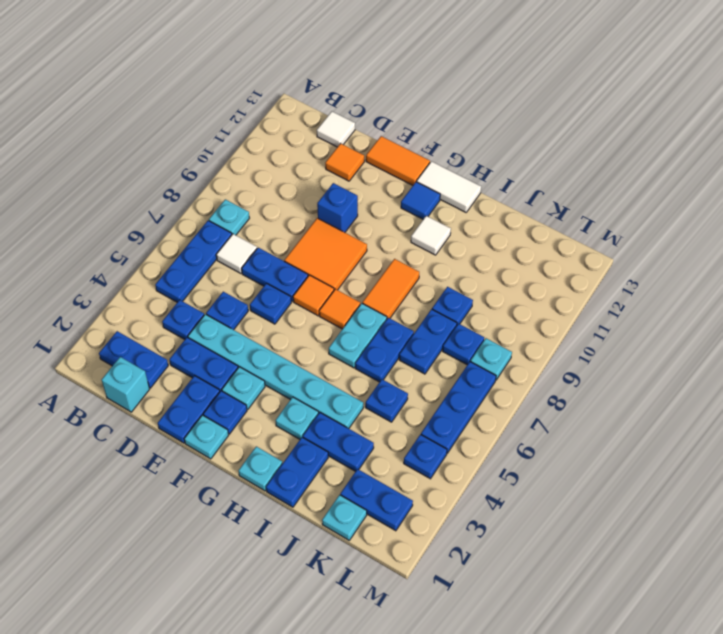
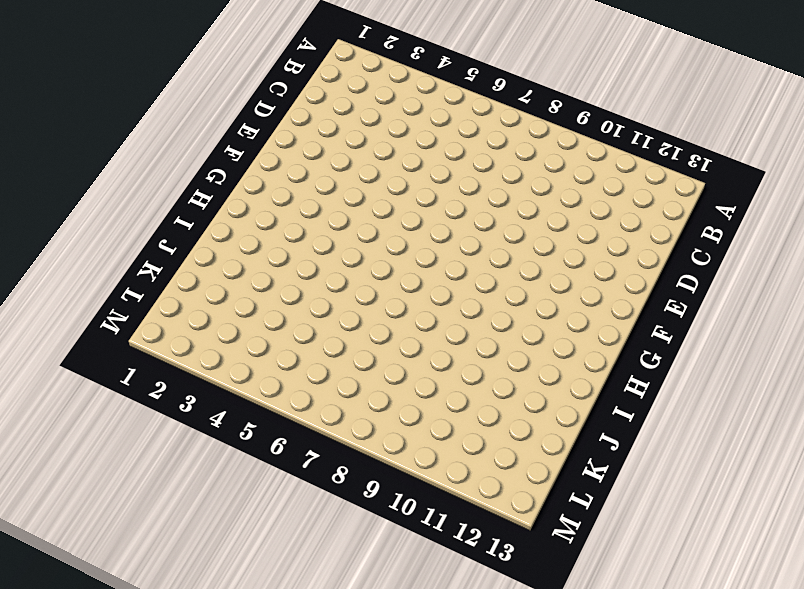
none -> blue 1x2 plate [99,331,168,388]
none -> blue 1x3 plate [155,221,232,302]
none -> cyan 1x1 plate [209,199,249,235]
none -> cyan 1x1 brick [102,357,150,412]

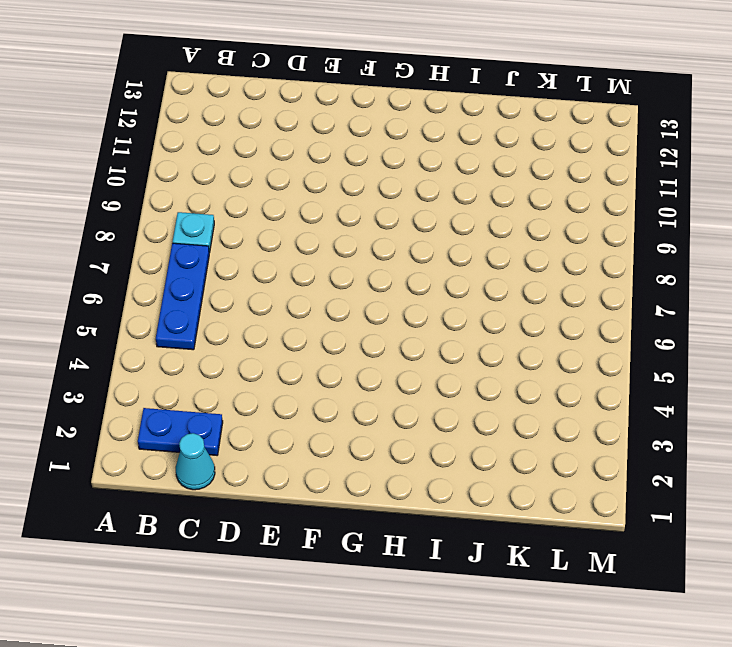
cyan 1x1 cone [176,433,215,490] -> cyan 1x1 brick [102,357,150,412]
none -> blue 1x1 plate [162,300,204,339]
none -> white 1x1 tile [216,234,257,273]
none -> white 1x1 tile [317,112,355,147]
none -> blue 1x2 plate [169,337,238,391]

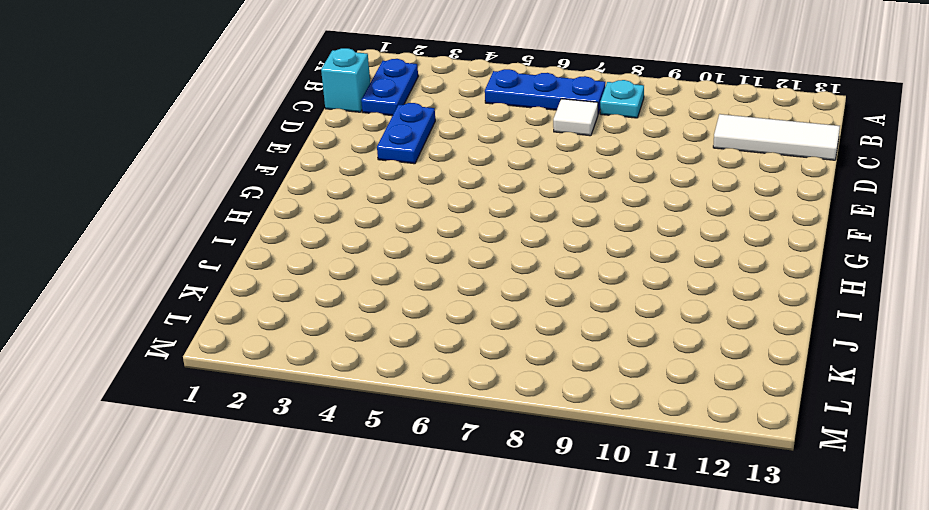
white 1x3 tile [713,114,840,160] -> white 1x1 tile [317,112,355,147]
none -> blue 1x1 plate [162,300,204,339]
none -> cyan 1x6 plate [188,314,363,428]
none -> blue 1x1 plate [206,292,248,330]
none -> blue 1x2 plate [242,248,308,301]

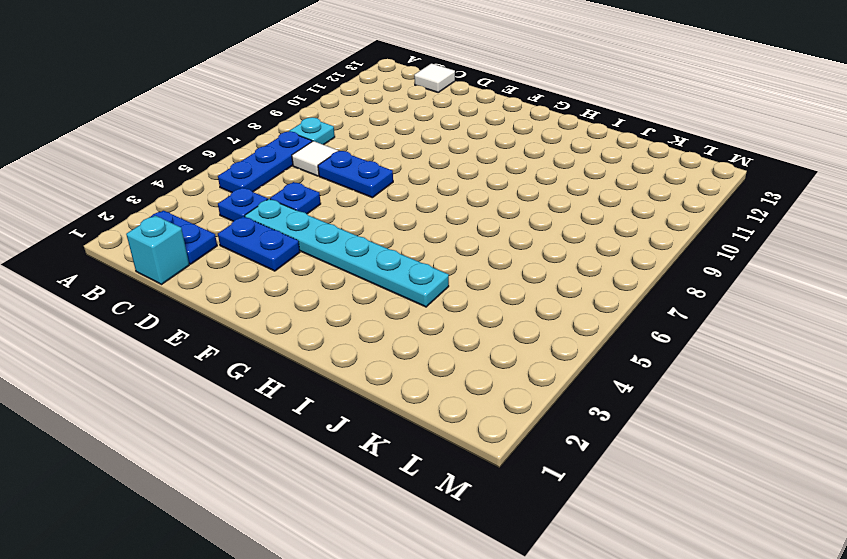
none -> orange 1x1 tile [325,143,364,181]
none -> blue 1x2 plate [158,376,220,443]
none -> blue 1x1 plate [250,283,291,324]
none -> orange 2x2 tile [284,218,367,290]

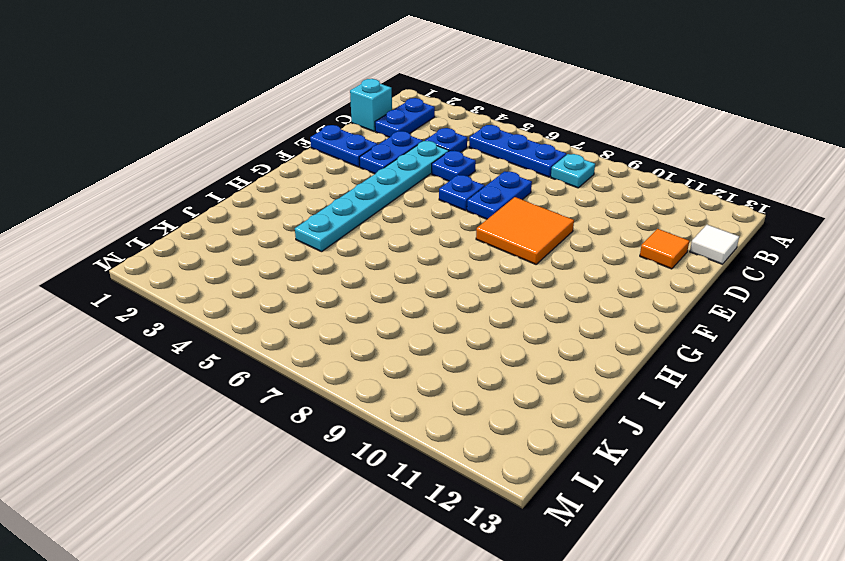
none -> white 1x1 tile [216,234,257,273]
none -> blue 1x1 brick [317,183,358,232]
none -> orange 1x2 tile [366,136,430,185]
none -> cyan 1x1 plate [184,415,229,459]

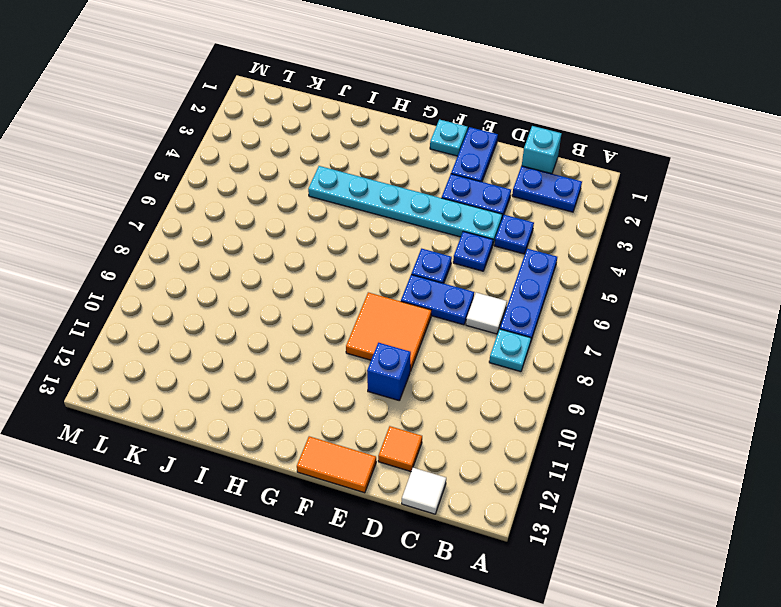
none -> blue 1x1 plate [203,391,247,434]
none -> cyan 1x1 plate [222,367,265,409]
none -> orange 1x1 tile [293,275,334,316]
none -> orange 1x1 tile [319,289,360,329]

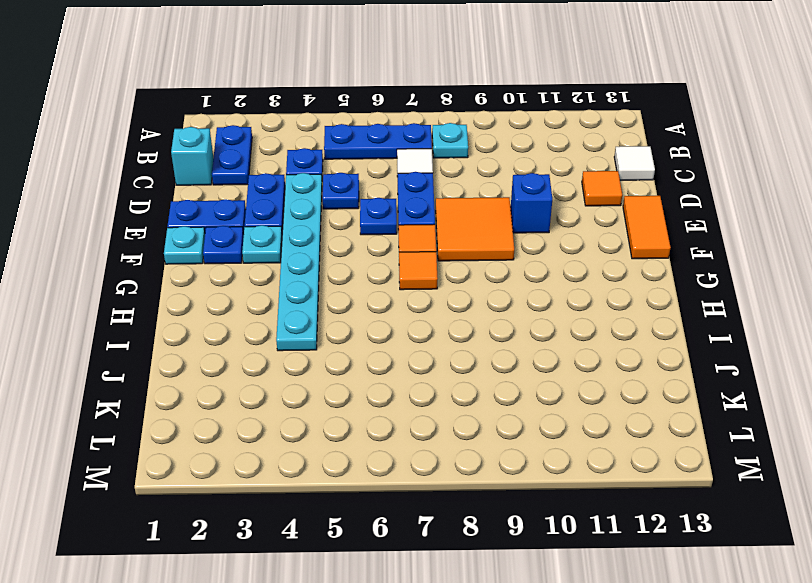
none -> blue 1x1 tile [401,182,440,219]
none -> white 1x2 tile [417,161,481,212]
none -> cyan 1x1 plate [239,446,283,491]
none -> cyan 1x1 plate [275,397,319,439]

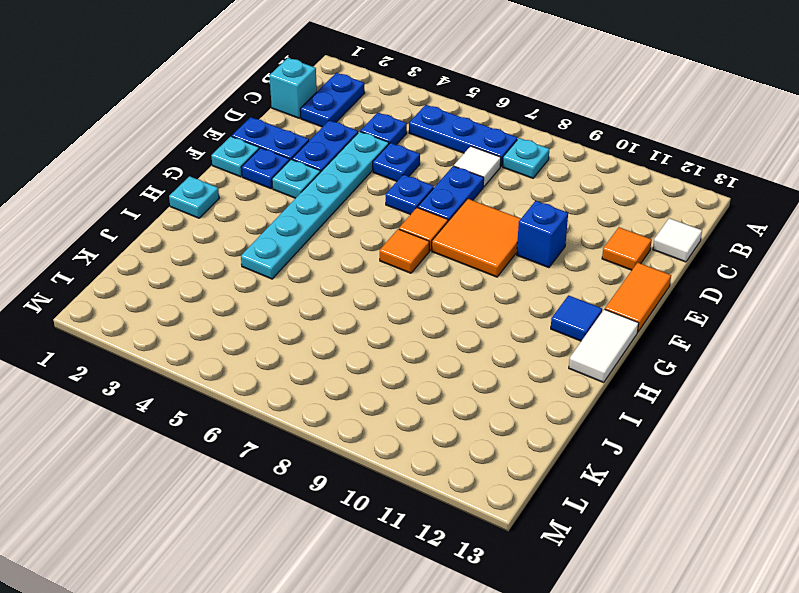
none -> cyan 1x1 plate [275,397,319,439]
none -> cyan 1x2 plate [329,303,387,368]
none -> orange 1x2 tile [362,259,419,318]
none -> white 1x1 tile [411,216,451,255]

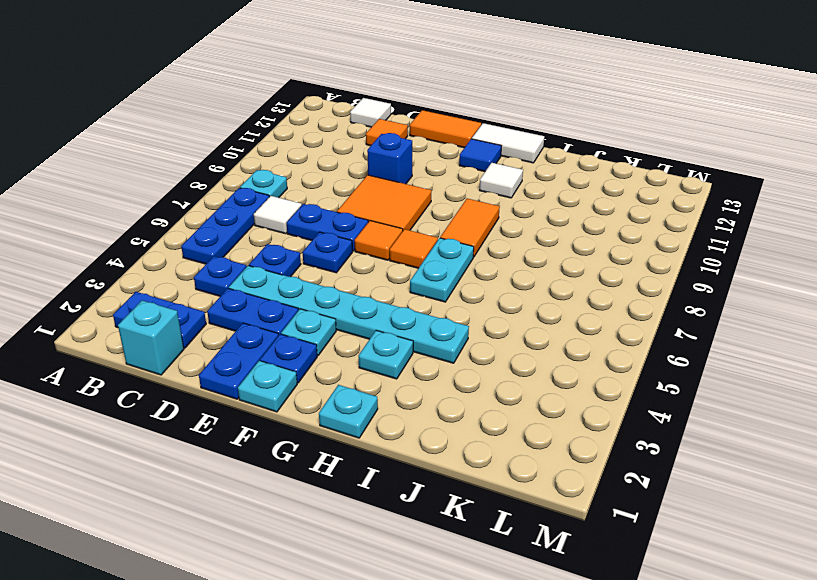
none -> blue 1x2 plate [266,437,328,507]
none -> blue 1x2 plate [303,413,374,471]
none -> blue 1x2 plate [355,318,414,382]
none -> blue 1x1 plate [365,379,408,422]

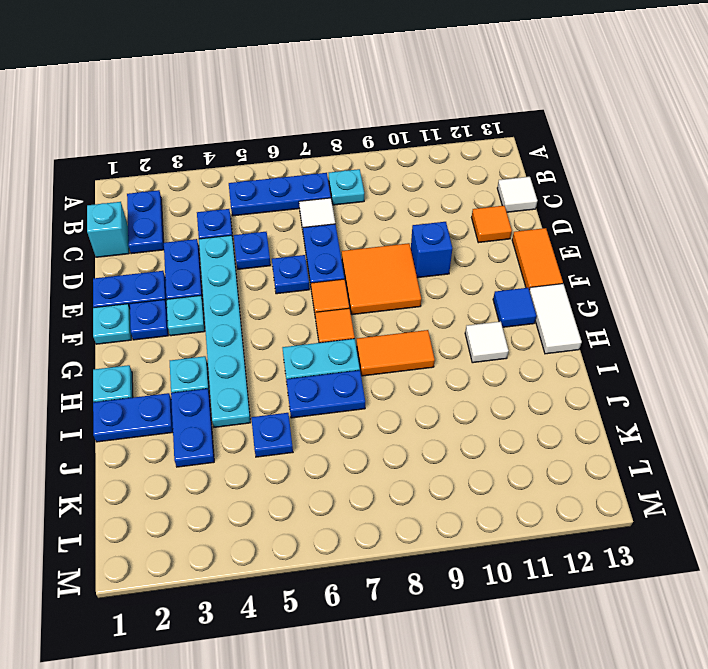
none -> blue 1x2 plate [399,309,457,374]
none -> blue 1x1 plate [432,287,473,325]
none -> cyan 1x1 plate [322,495,367,540]
none -> blue 1x2 plate [340,469,413,531]

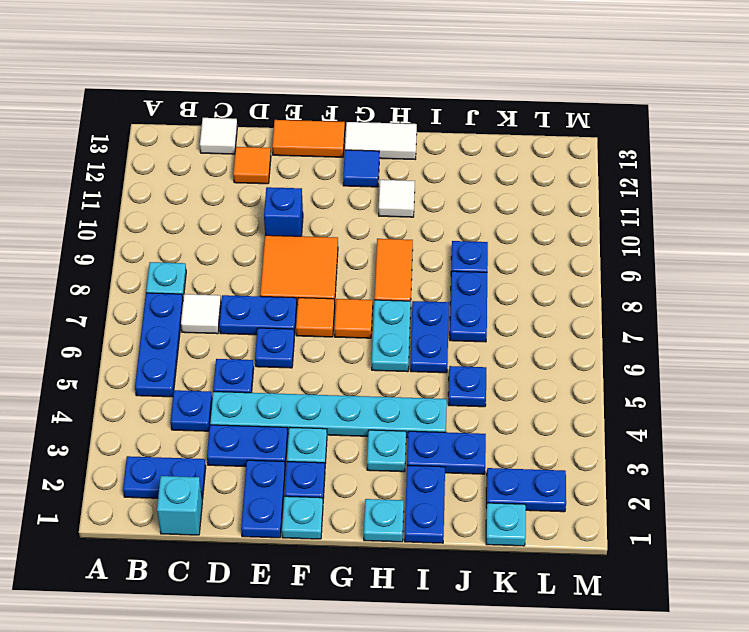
none -> blue 1x1 plate [443,324,484,365]
none -> blue 1x1 plate [404,434,447,479]
none -> blue 1x3 plate [421,362,496,453]
none -> cyan 1x1 plate [470,338,512,380]

